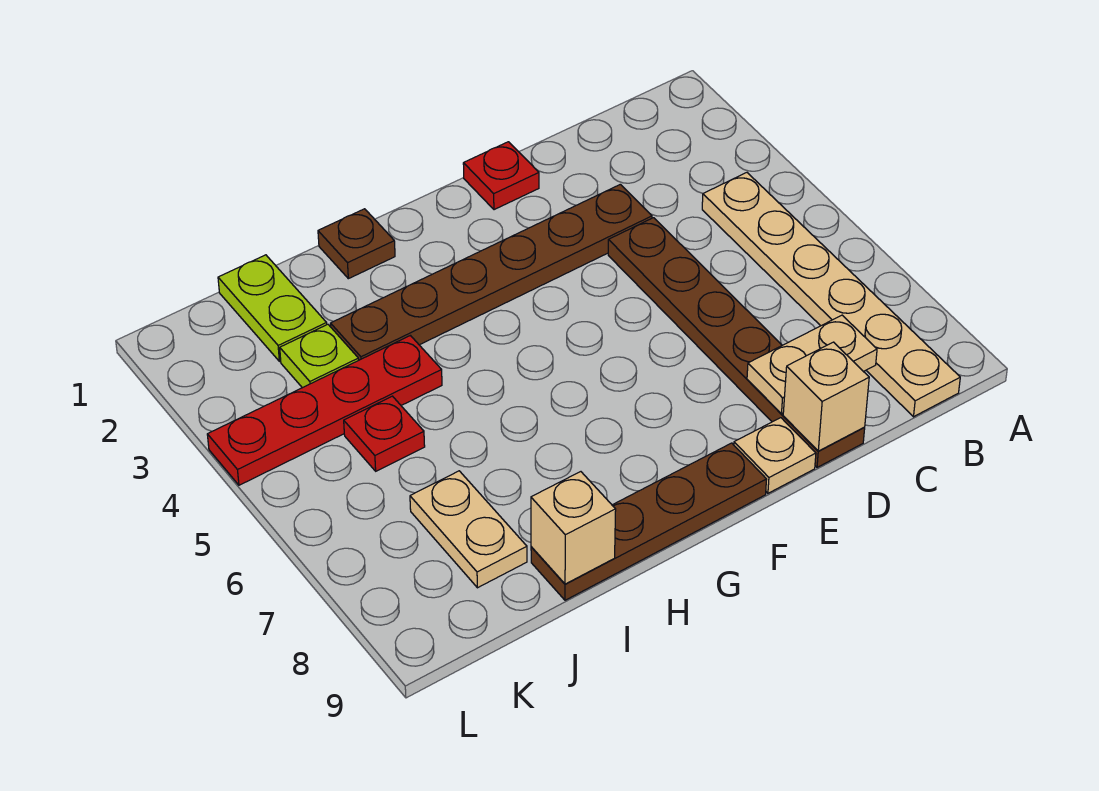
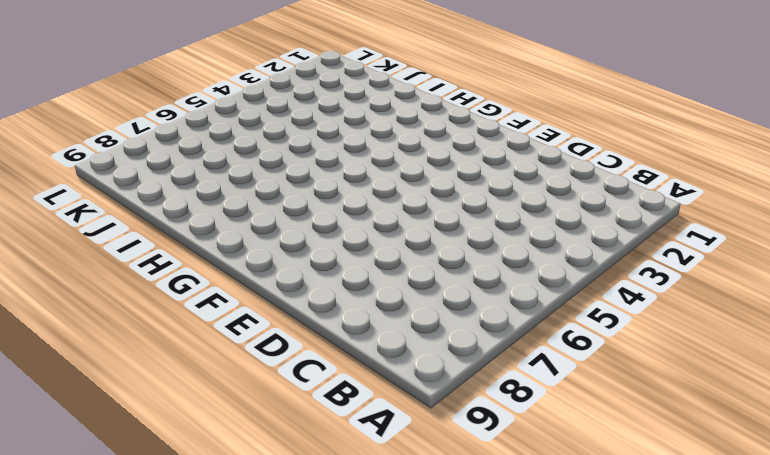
none -> tan 1x6 plate [702,173,960,417]
none -> brown 1x6 plate [331,184,652,360]
none -> brown 1x6 plate [608,218,865,467]

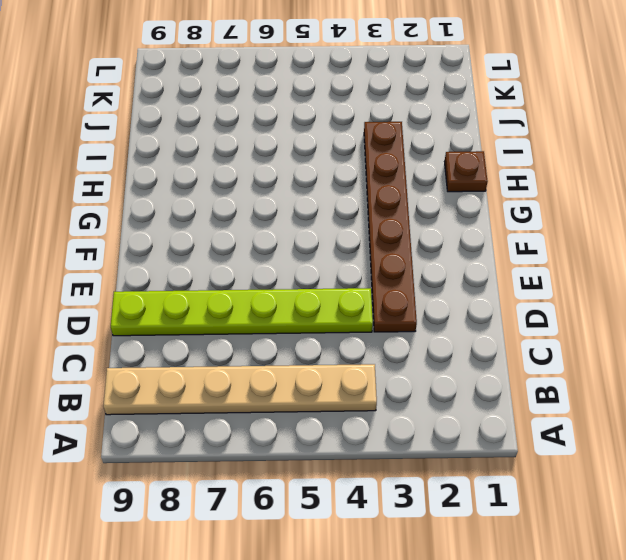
lime 1x6 plate [111,288,373,336] -> brown 1x6 plate [608,218,865,467]
none -> red 1x1 plate [463,142,539,210]
none -> tan 1x1 plate [734,418,816,493]
none -> brown 1x4 plate [531,443,767,600]

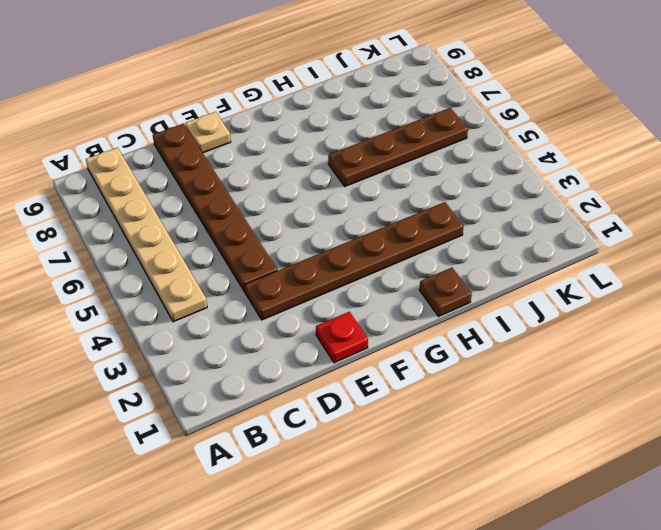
brown 1x4 plate [328,108,468,186] -> brown 1x4 plate moved to [531,443,767,600]
none -> red 1x4 plate [207,336,442,485]
none -> lime 1x2 plate [218,255,327,361]
none -> lime 1x1 plate [280,324,359,388]

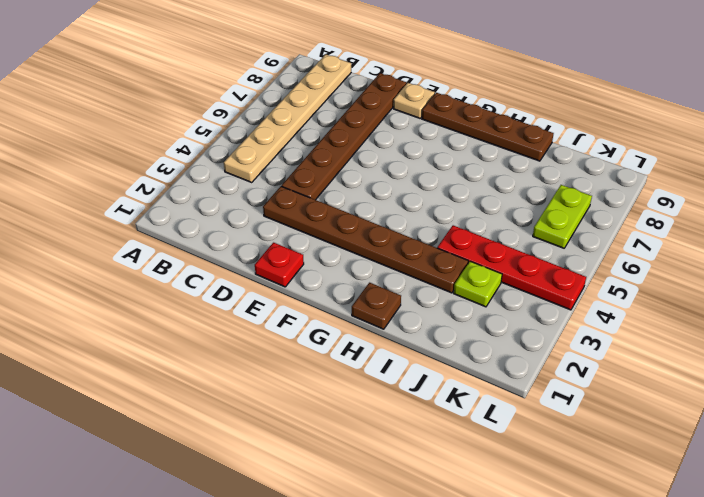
lime 1x2 plate [533,185,592,248] -> lime 1x2 plate moved to [218,255,327,361]
none -> red 1x1 plate [344,396,425,471]
none -> tan 1x2 plate [410,471,527,588]
none -> tan 1x2 plate [747,315,877,414]

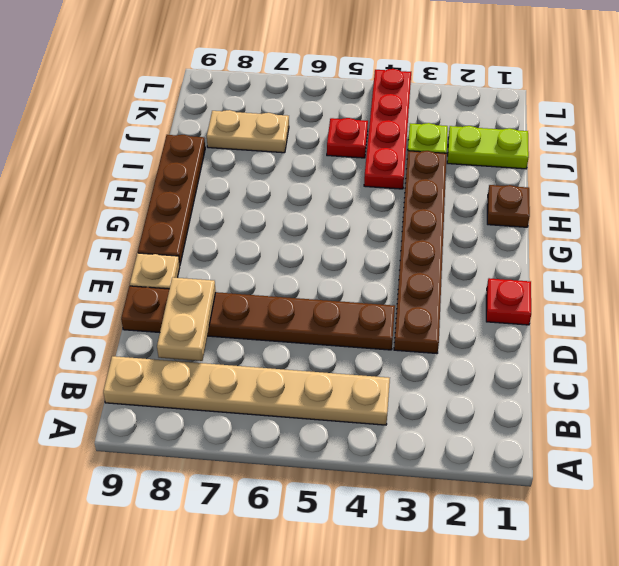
none -> tan 1x1 brick [783,342,869,451]
none -> tan 1x1 brick [531,472,616,584]

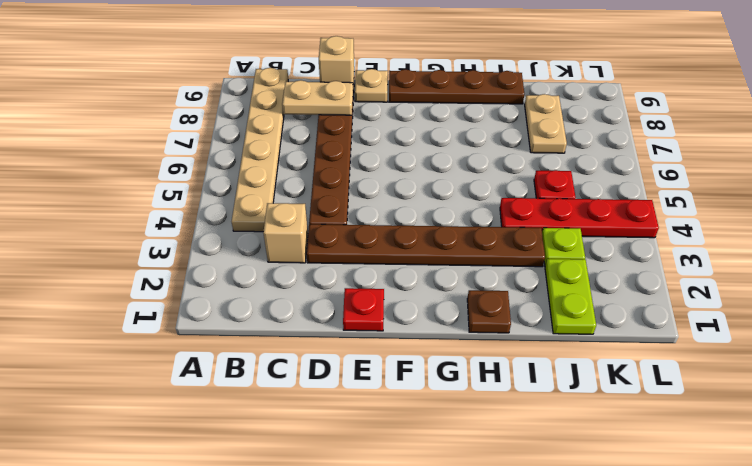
tan 1x1 brick [263,203,308,263] -> tan 1x1 brick moved to [531,472,616,584]

